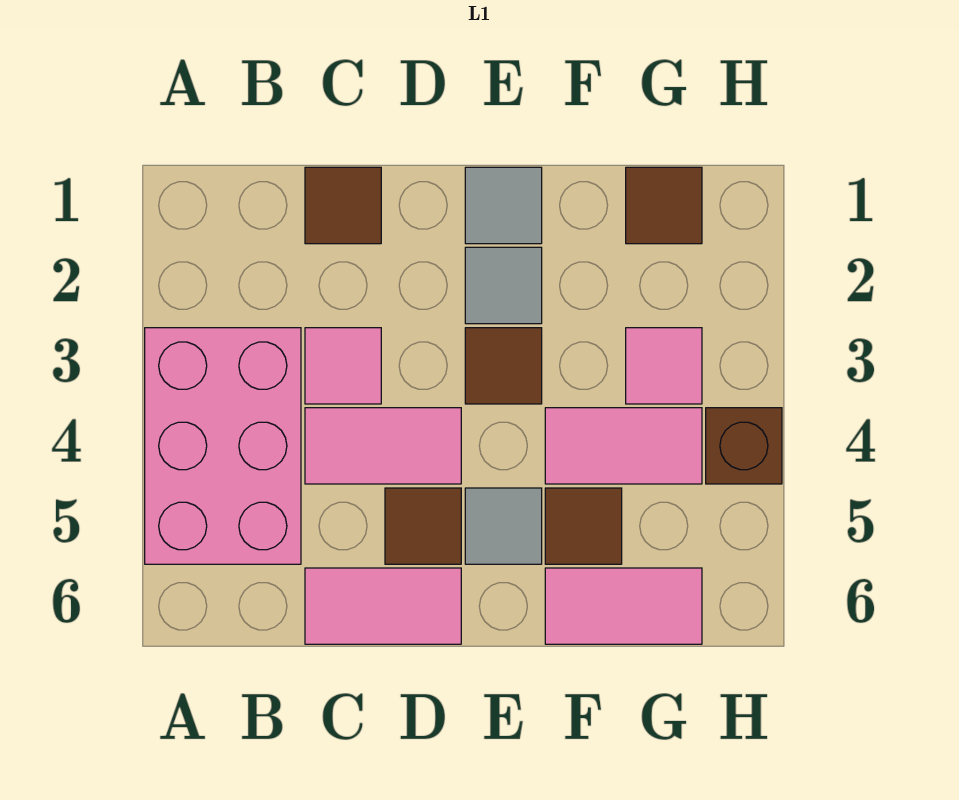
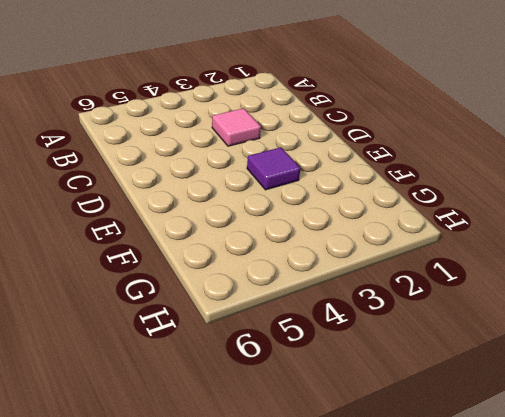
purple 1x1 tile [247,147,300,190] -> brown 1x1 tile [465,328,542,404]
none -> pink 2x3 brick [145,328,301,564]
none -> brown 1x1 tile [305,167,381,244]
none -> pink 1x2 tile [305,408,461,484]

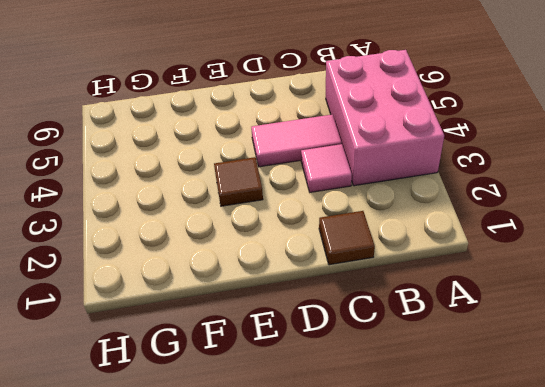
none -> pink 1x2 tile [305,568,461,644]
none -> brown 1x1 tile [385,488,461,564]
none -> grey 1x1 tile [465,167,542,244]

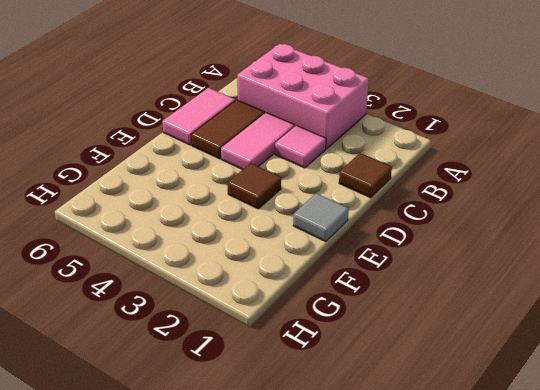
brown 1x2 tile [191,100,265,159] -> brown 1x1 tile [385,488,461,564]
none -> grey 1x1 tile [465,247,542,324]
none -> grey 1x1 tile [465,488,542,564]
none -> pink 1x2 tile [545,408,702,484]

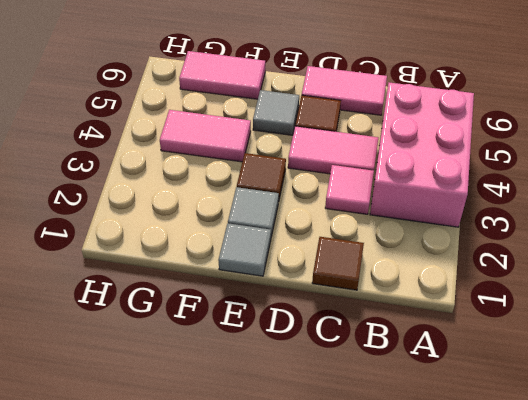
none -> brown 1x1 tile [545,488,622,564]
none -> brown 1x1 tile [626,167,702,244]
none -> pink 1x1 tile [626,328,702,404]

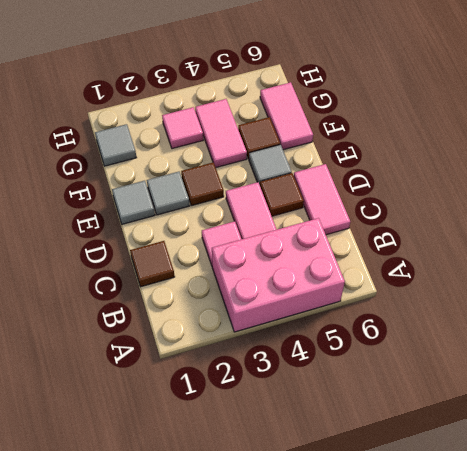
grey 1x1 tile [95,124,137,166] -> brown 1x1 tile [626,167,702,244]
none -> brown 1x1 brick [706,408,782,484]

